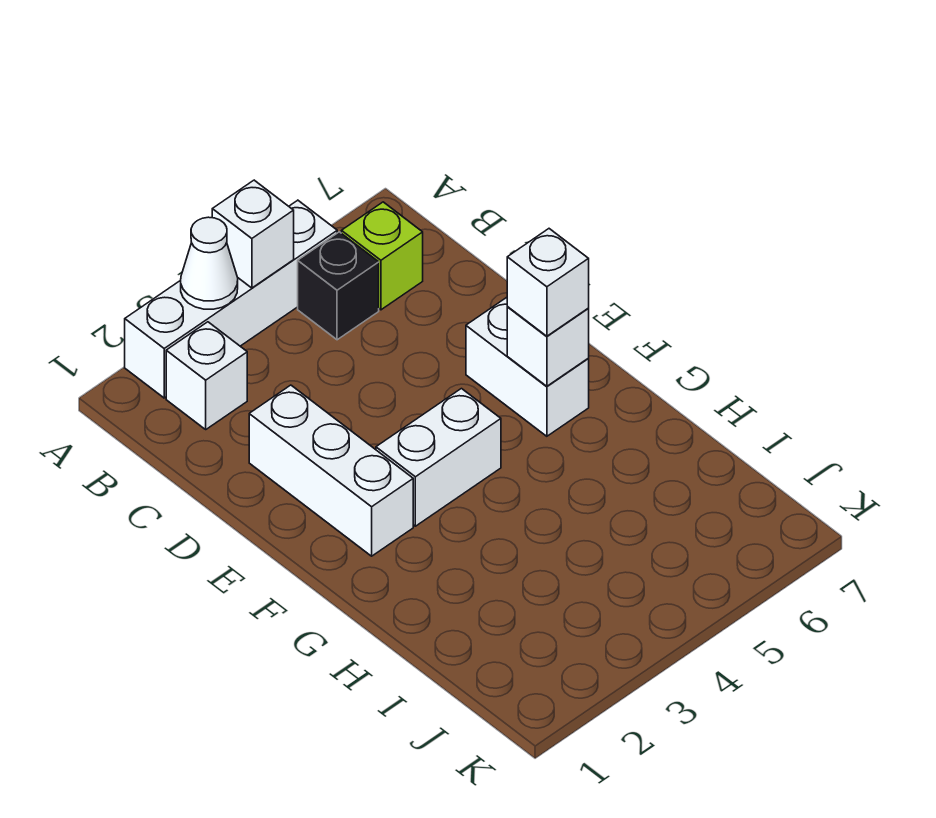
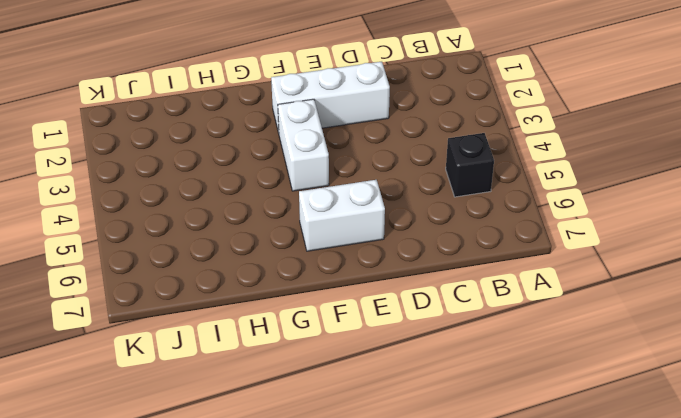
none -> white 1x4 brick [125,200,337,398]
none -> white 1x1 brick [166,322,247,429]

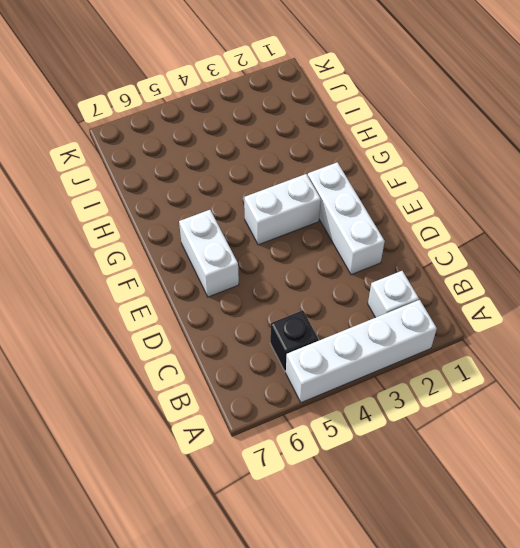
none -> lime 1x1 brick [341,202,423,310]
none -> white 1x1 cone [181,217,238,309]

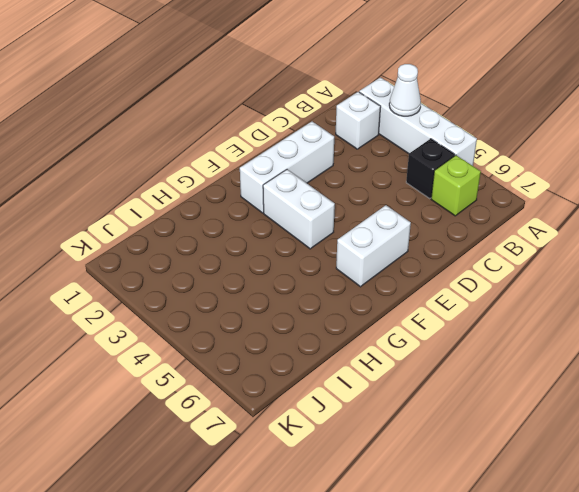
none -> white 1x1 brick [212,180,294,288]
none -> white 1x1 brick [507,307,589,386]

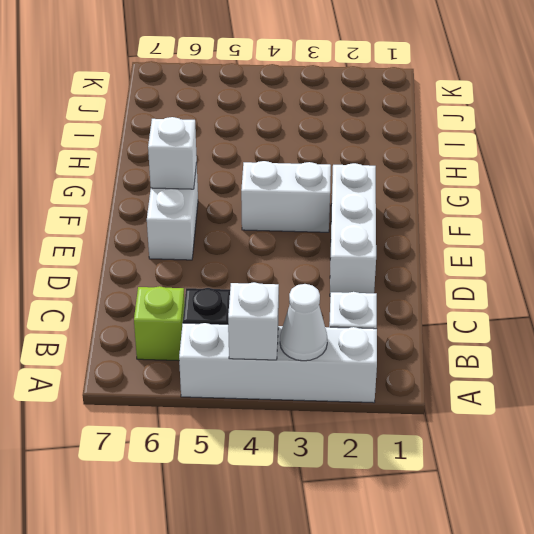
none -> white 1x1 brick [507,229,589,336]

